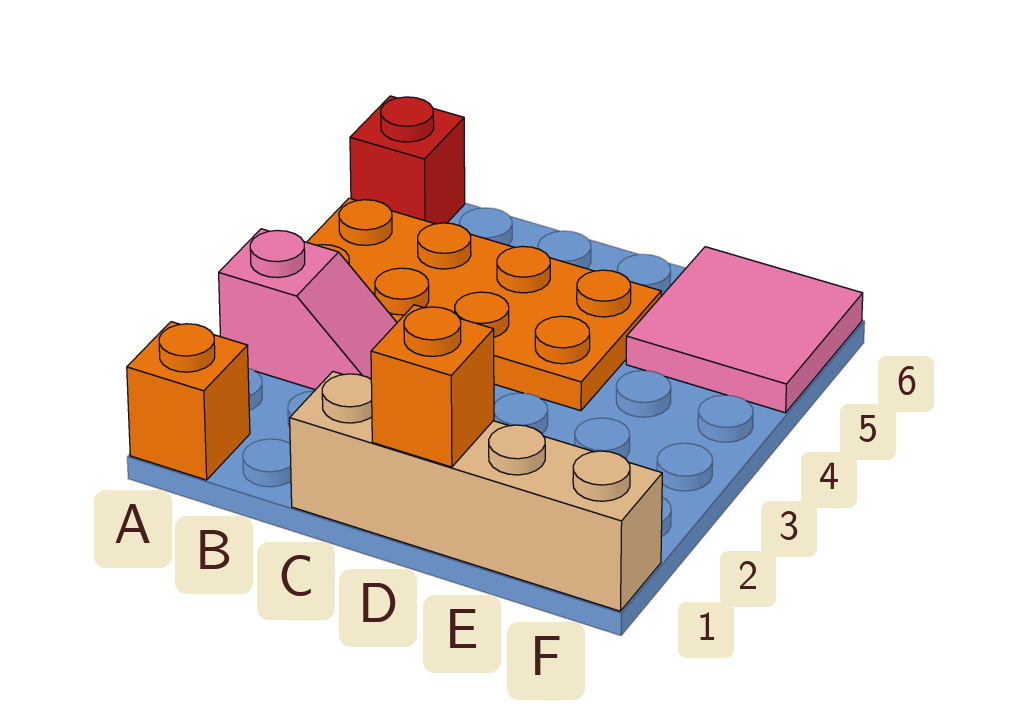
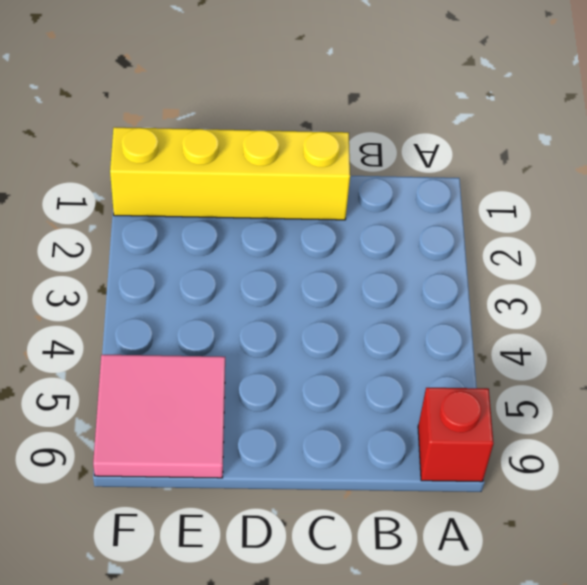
yellow 1x4 brick [110,127,350,220] -> tan 1x4 brick [290,372,662,611]
none -> orange 1x1 brick [127,322,250,480]
none -> pink 1x2 slope [219,229,397,390]

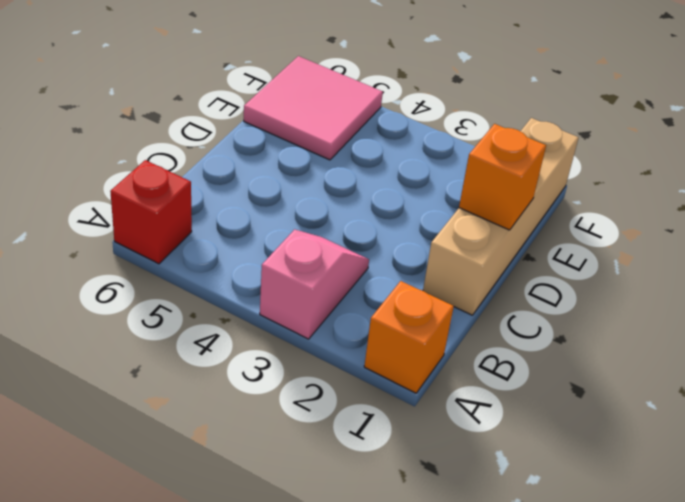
none -> orange 2x4 plate [307,198,661,411]

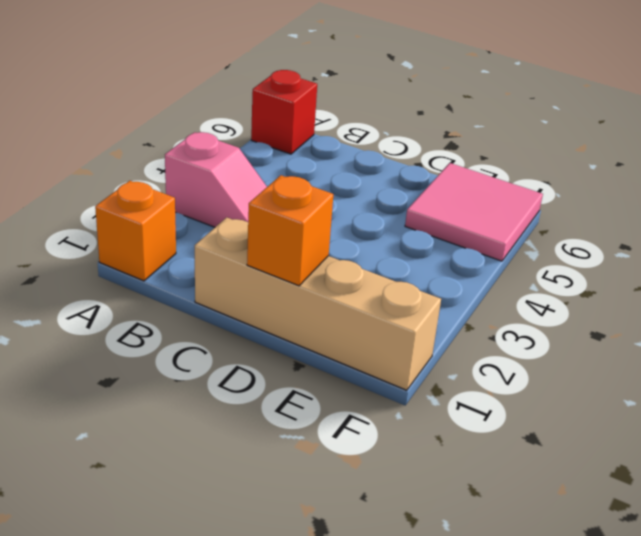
none -> orange 2x4 plate [307,198,661,411]

